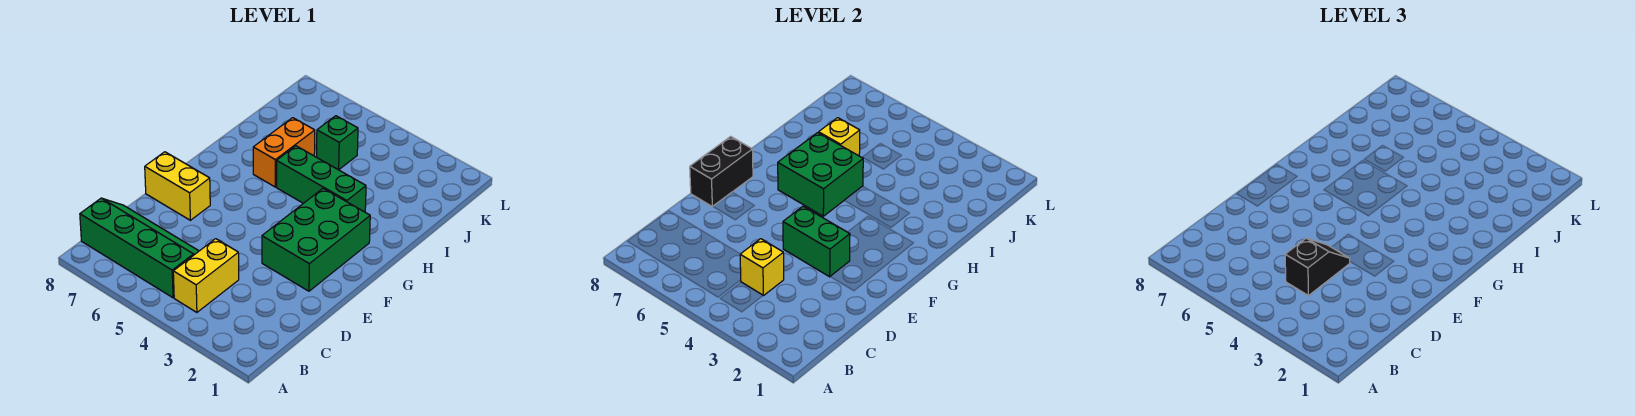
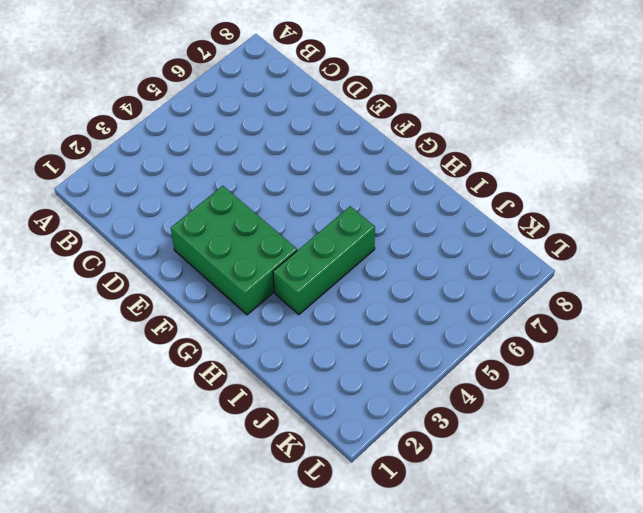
none -> yellow 1x2 brick [173,239,239,312]
none -> green 2x4 slope [80,198,199,298]
none -> yellow 1x2 brick [145,152,210,220]

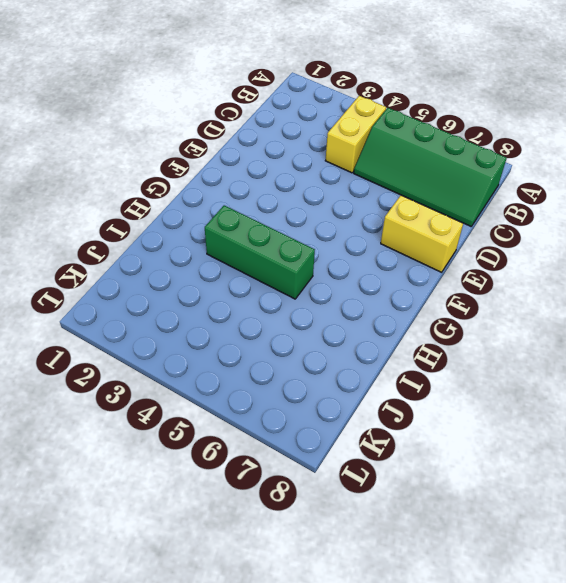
none -> green 2x3 brick [262,189,370,291]
none -> orange 1x2 brick [253,118,315,187]
none -> green 1x1 brick [317,116,358,170]

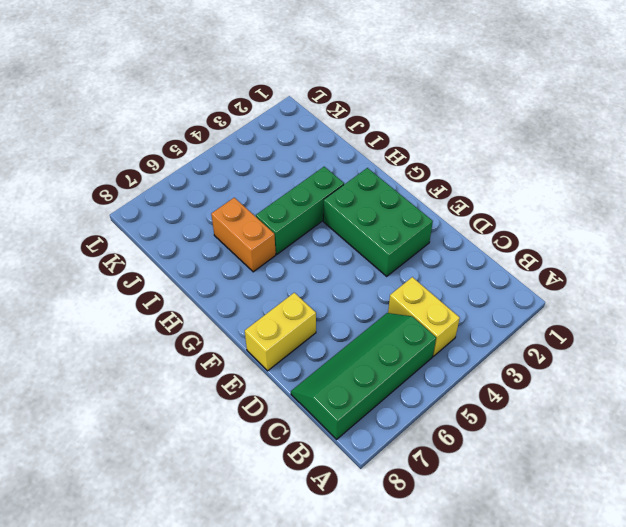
none -> green 1x1 brick [317,116,358,170]
none -> yellow 1x1 brick [740,239,784,296]
none -> green 1x2 brick [783,206,850,277]

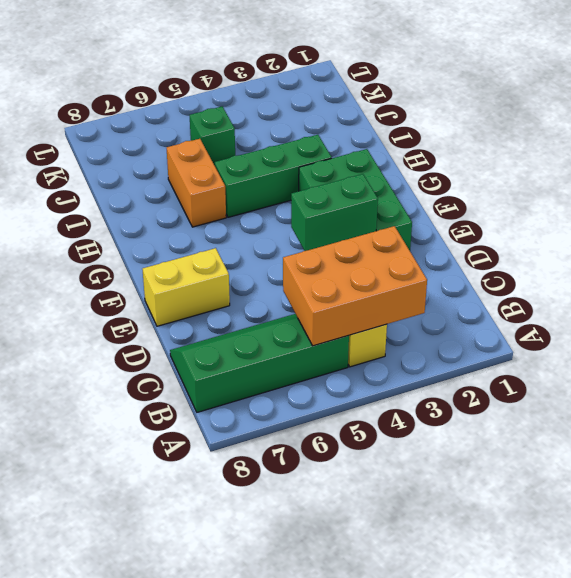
orange 2x3 brick [283,226,427,346] -> yellow 1x1 brick [740,239,784,296]
none -> black 1x2 brick [690,137,753,207]
none -> green 2x2 brick [778,133,863,216]
none -> yellow 1x1 brick [819,118,860,156]

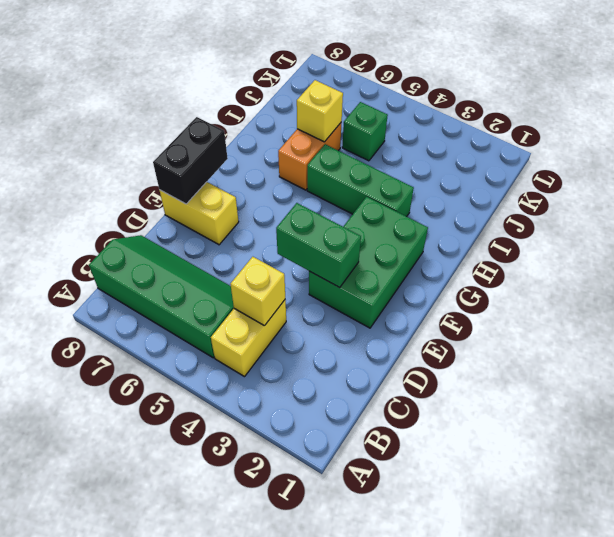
none -> green 2x2 brick [778,133,863,216]
none -> black 1x2 slope [1285,238,1350,296]

